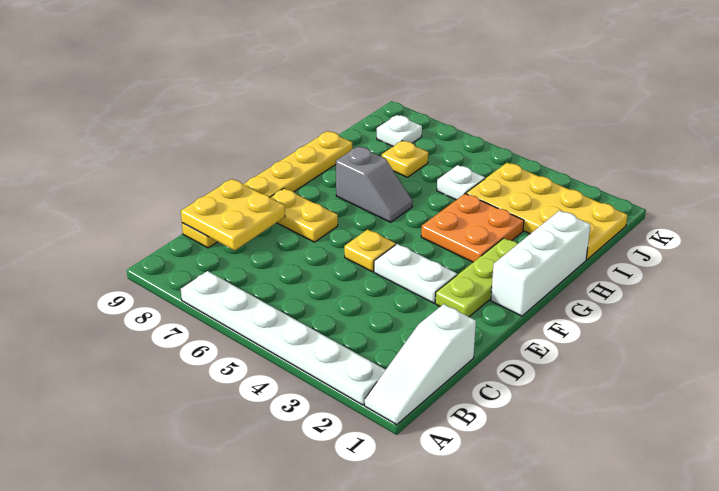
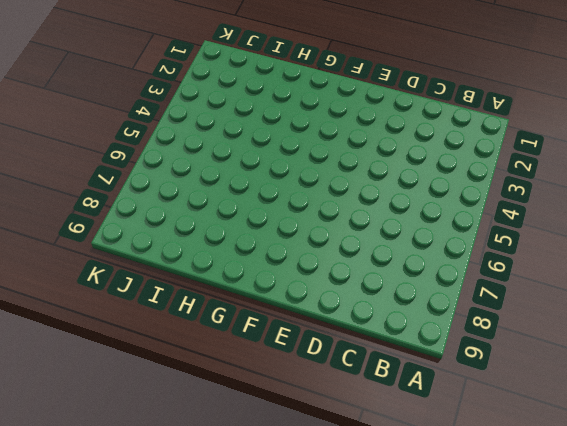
none -> white 1x3 slope [365,304,476,424]
none -> white 1x6 plate [181,271,386,405]
none -> yellow 1x6 plate [182,131,352,248]

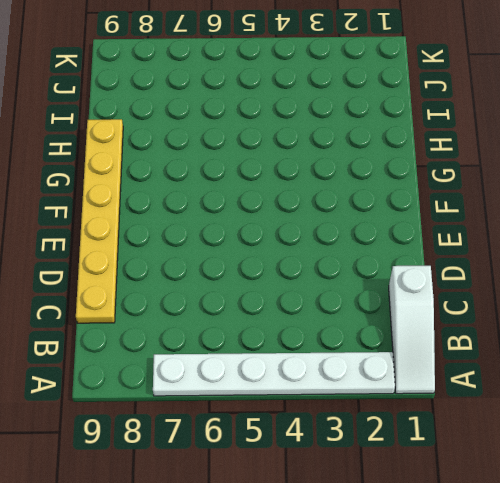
none -> lime 1x3 plate [435,238,518,317]
none -> white 1x2 plate [374,244,457,303]
none -> yellow 1x1 plate [344,229,396,272]

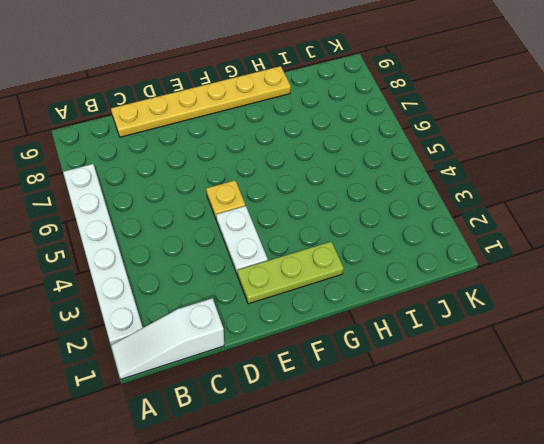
none -> yellow 1x2 plate [270,188,338,242]
none -> white 1x3 brick [491,211,590,316]
none -> orange 2x2 plate [421,194,524,262]

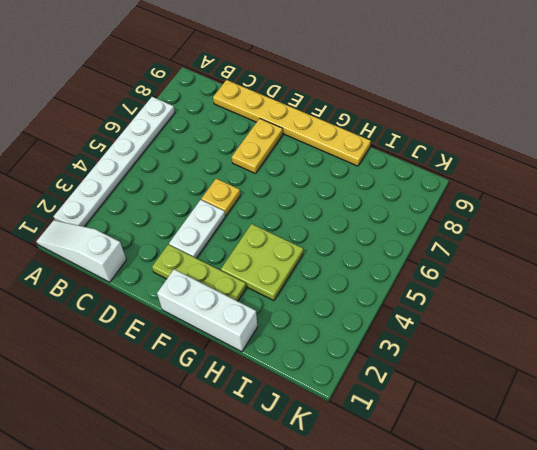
lime 2x2 plate [221,224,303,301] -> orange 2x2 plate [421,194,524,262]
none -> grey 1x2 slope [336,146,413,222]
none -> yellow 2x4 plate [466,163,627,260]
none -> white 1x1 plate [437,165,485,200]

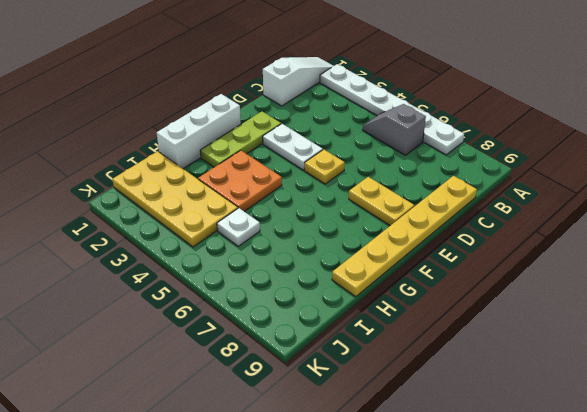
grey 1x2 slope [363,104,426,155] -> grey 1x2 slope moved to [336,146,413,222]
none -> yellow 1x1 plate [382,141,428,177]
none -> white 1x1 plate [377,115,422,146]
none -> yellow 2x2 plate [181,179,285,250]

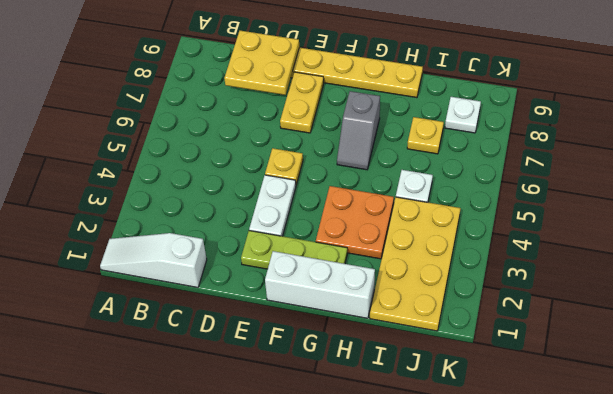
none -> white 1x6 plate [181,271,386,405]

